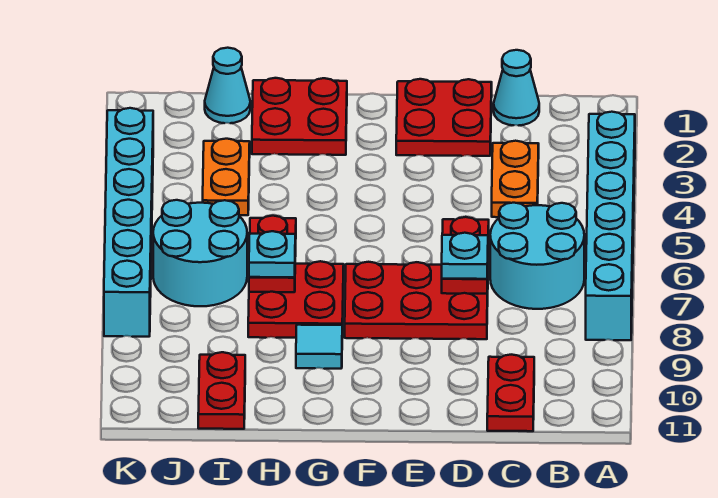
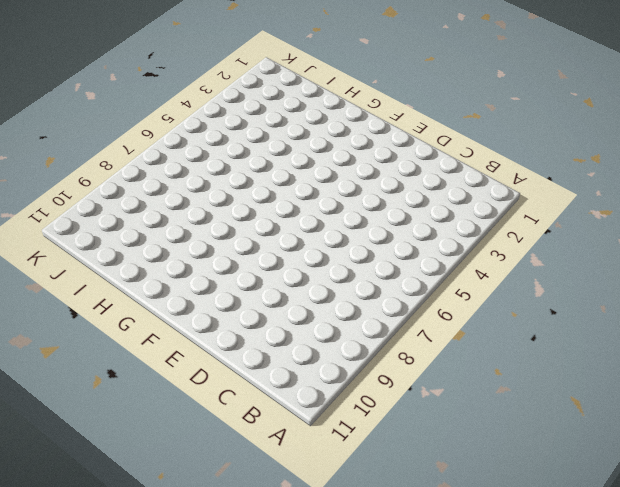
none -> cyan 1x6 brick [586,112,635,340]
none -> cyan 2x2 round brick [490,203,584,309]
none -> cyan 1x1 cone [494,50,539,126]

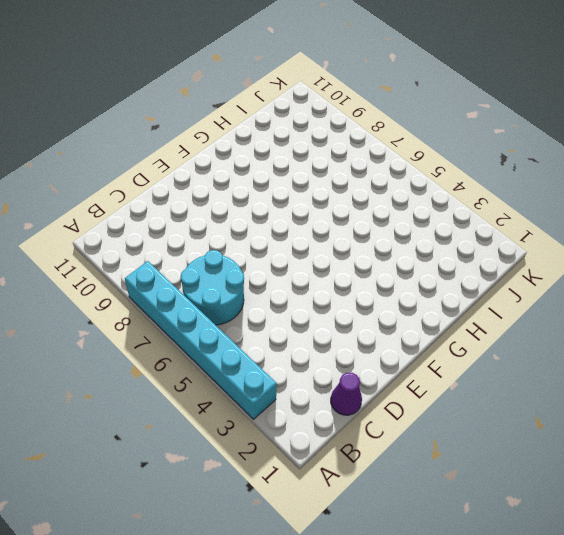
purple 1x1 cone [331,373,362,415] -> cyan 1x1 cone [494,50,539,126]
none -> orange 1x2 plate [492,141,539,217]
none -> red 1x2 plate [487,355,534,431]
none -> red 2x2 plate [396,79,492,156]

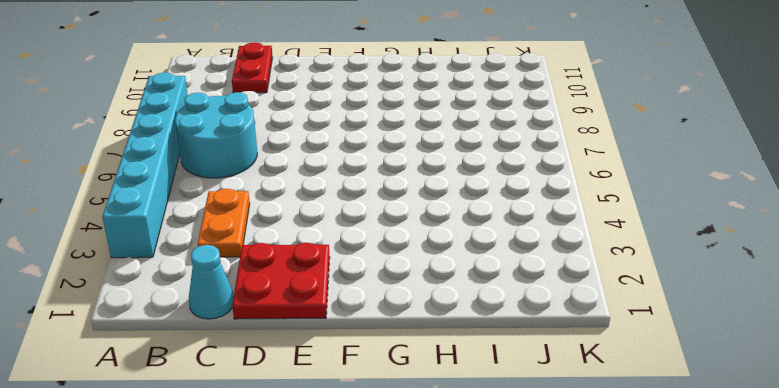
none -> red 2x3 plate [345,262,488,339]
none -> red 2x2 plate [252,78,347,155]
none -> red 2x2 plate [248,261,344,338]

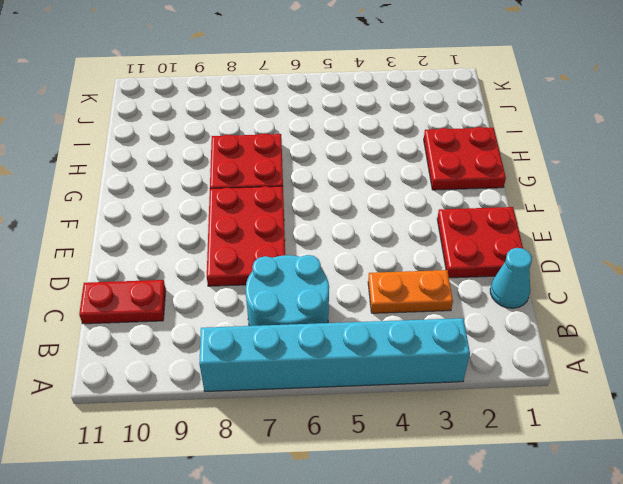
none -> cyan 1x1 tile [296,325,342,369]
none -> cyan 1x1 cone [205,48,250,123]
none -> orange 1x2 plate [203,139,250,215]

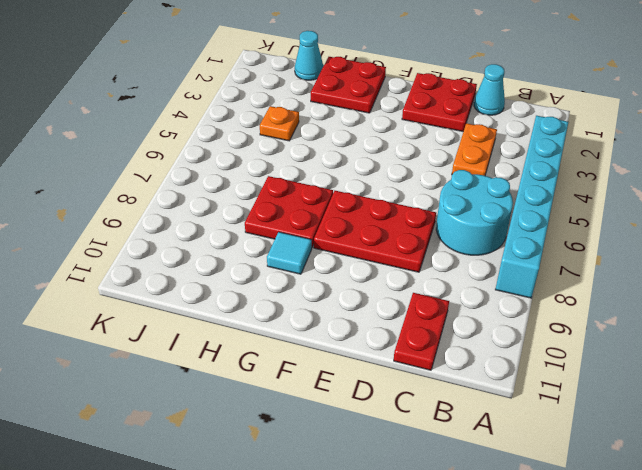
orange 1x1 plate [260,106,299,141] -> orange 1x2 plate [203,139,250,215]
none -> cyan 2x2 round brick [153,200,247,306]
none -> red 1x2 plate [198,352,245,429]
none -> cyan 1x6 brick [104,108,153,337]

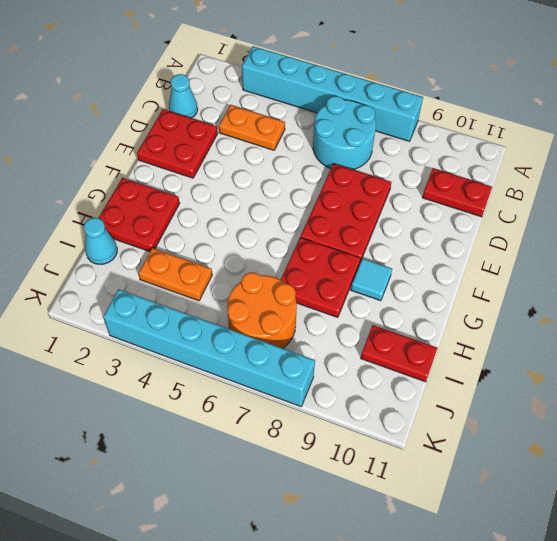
orange 2x2 round brick [227,272,297,348] -> cyan 2x2 round brick [153,200,247,306]
none -> red 1x2 plate [442,217,489,294]
none -> red 1x2 plate [249,216,296,292]
none -> cyan 1x1 plate [442,233,488,279]

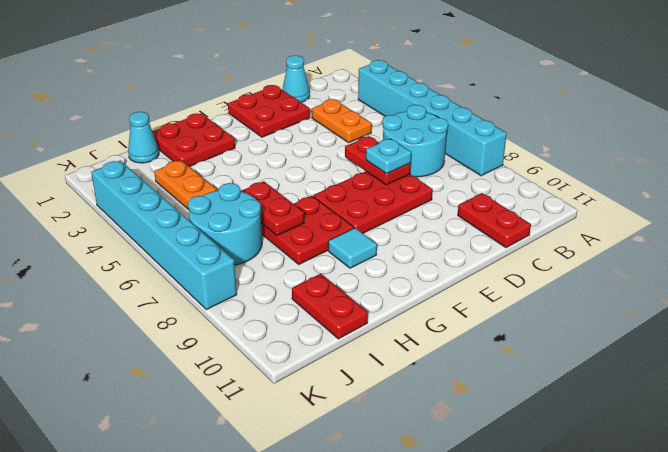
none -> cyan 1x1 plate [249,231,295,277]

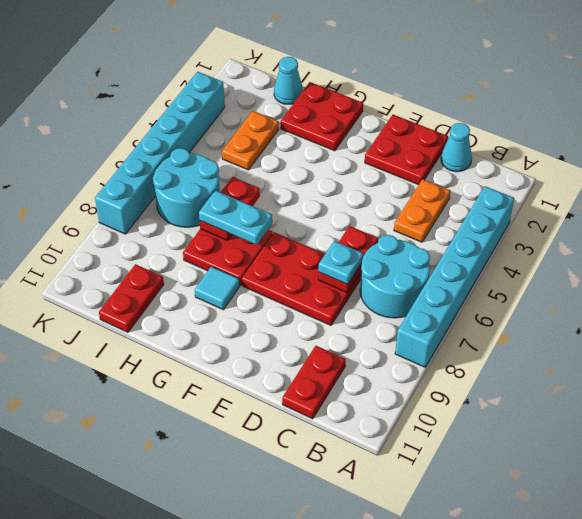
cyan 1x2 plate [199,190,273,245] -> cyan 1x1 plate [249,231,295,277]

